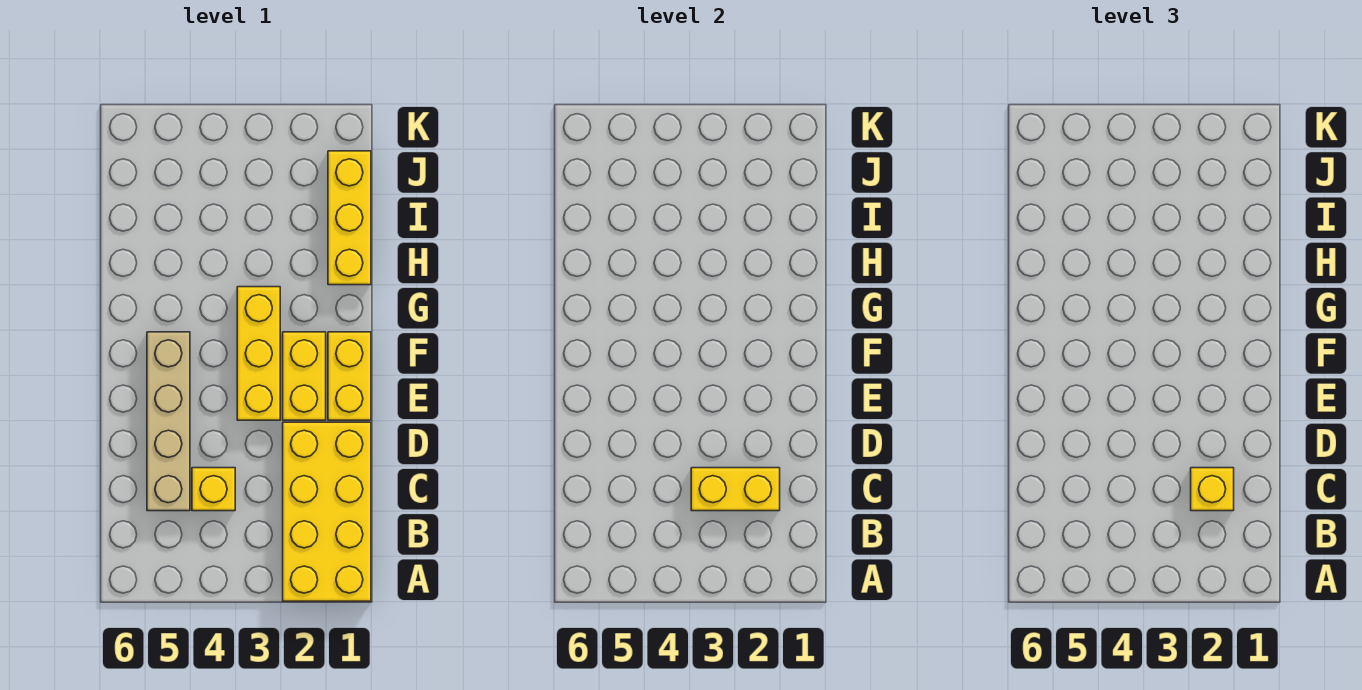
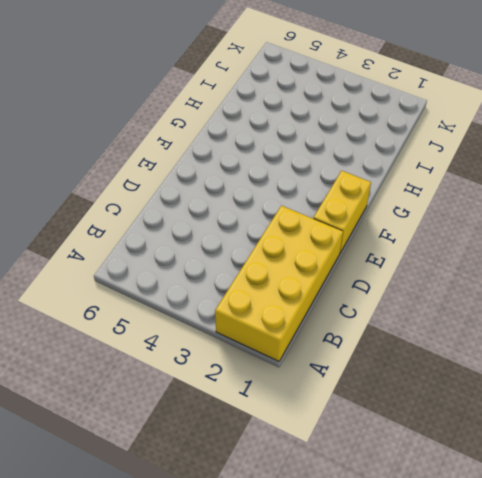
none -> yellow 1x1 brick [192,468,235,511]
none -> tan 1x4 brick [147,332,190,511]

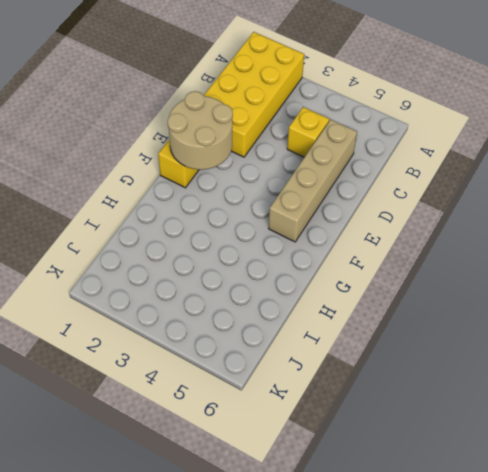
tan 2x2 round brick [167,91,233,170] -> none
none -> yellow 1x2 brick [283,332,326,420]
none -> yellow 1x3 brick [237,287,280,420]

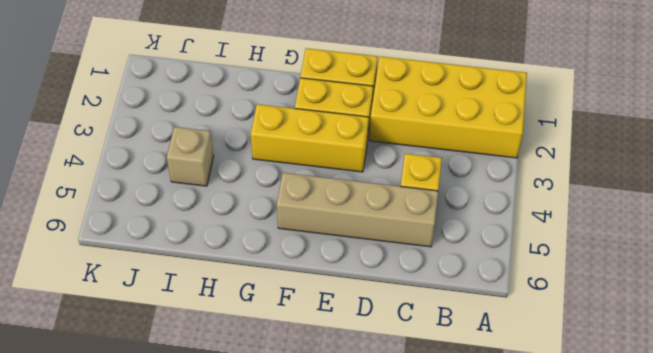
tan 1x1 brick [167,127,214,186] -> none
none -> yellow 1x3 brick [328,151,371,285]
none -> yellow 1x2 brick [691,468,780,511]

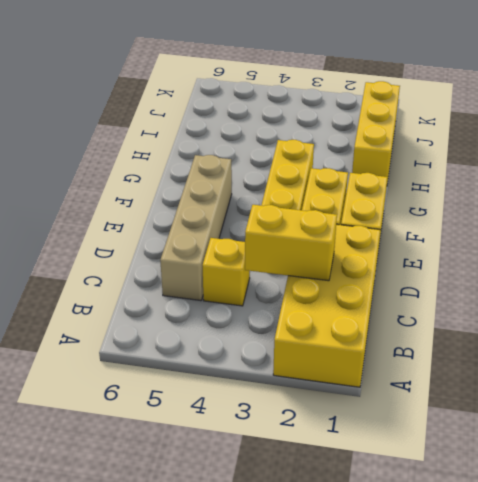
none -> yellow 1x1 brick [1191,468,1234,511]

